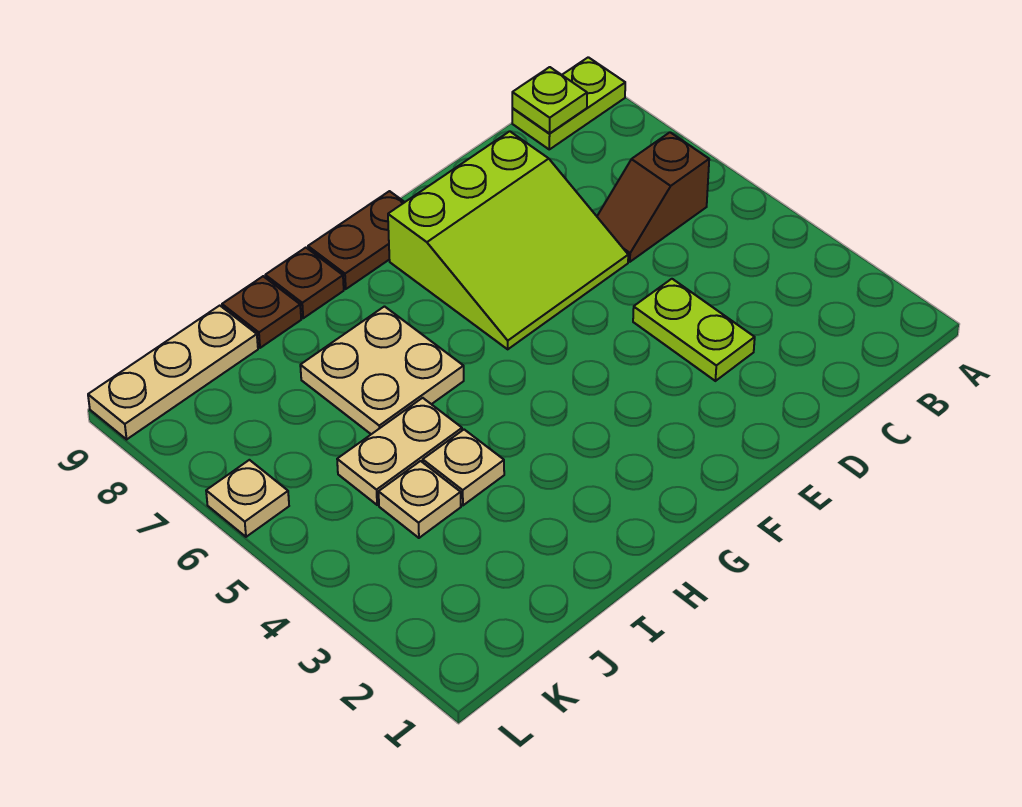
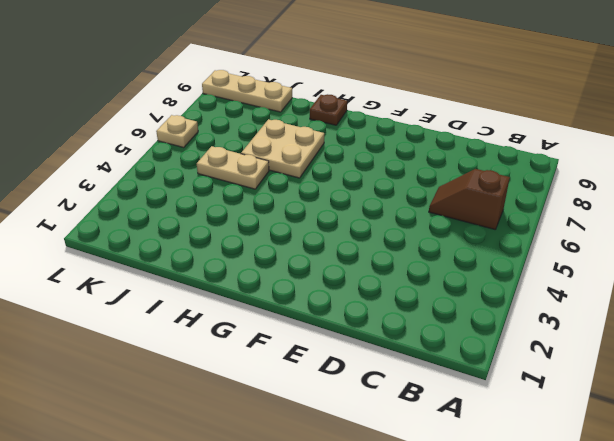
none -> lime 1x2 plate [512,57,625,149]
none -> lime 1x2 plate [633,279,755,381]
none -> lime 3x3 slope [388,131,628,349]

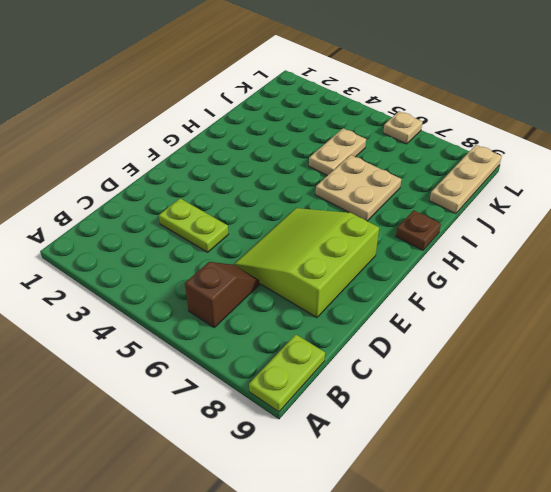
none -> brown 1x2 plate [308,191,405,289]
none -> tan 1x1 plate [423,430,504,505]
none -> brown 1x1 plate [222,276,301,348]

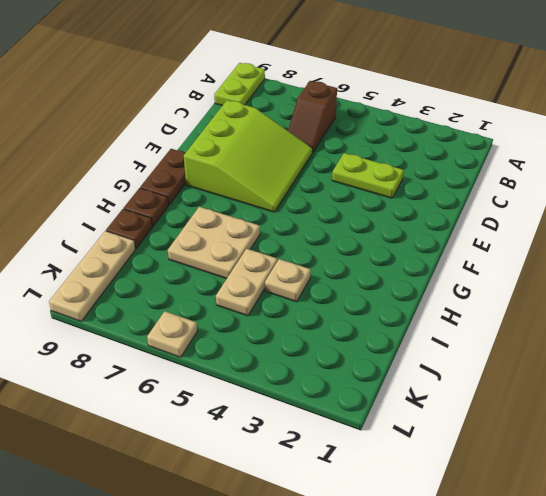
none -> tan 1x1 plate [379,461,461,538]
none -> lime 1x1 plate [512,67,587,133]

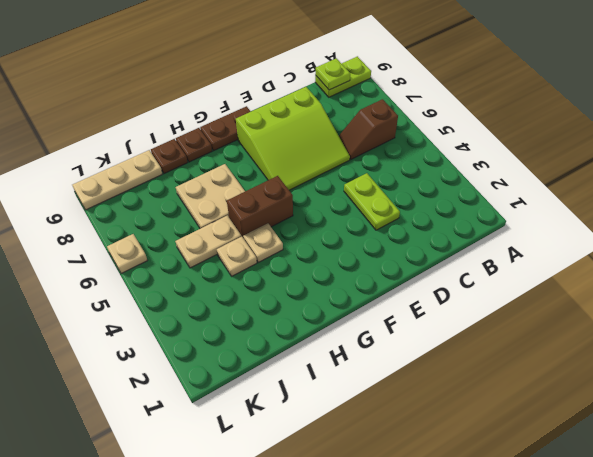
brown 1x2 brick [227,176,293,237] -> none
tan 1x1 plate [243,223,283,262] -> tan 1x1 plate moved to [379,461,461,538]

